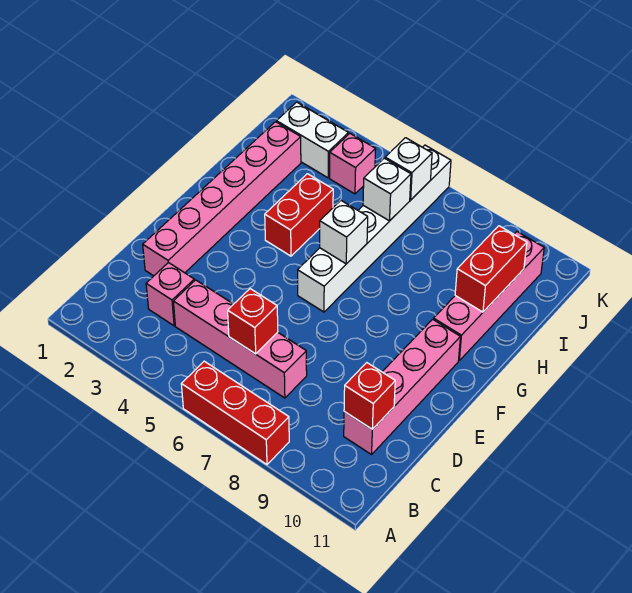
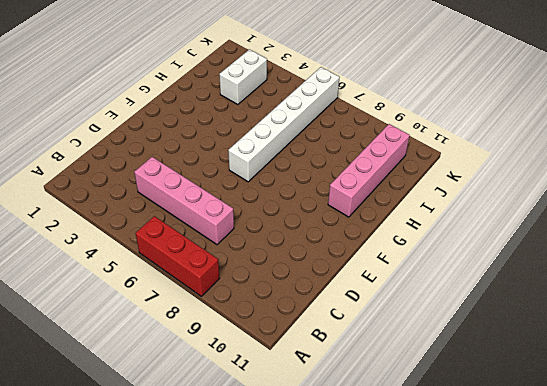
white 1x2 brick [219,49,267,105] -> white 1x2 brick turned to [277,102,349,178]
none -> pink 1x1 brick [146,262,194,326]
none -> pink 1x4 brick [344,319,460,455]
none -> pink 1x6 brick [143,122,301,276]

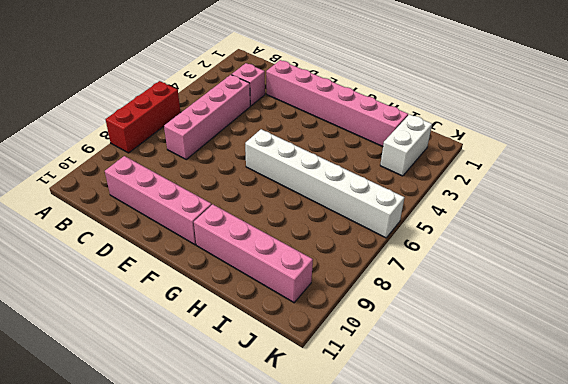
none -> red 1x2 brick [265,174,333,256]
none -> pink 1x1 brick [330,134,376,194]
none -> red 1x1 brick [228,289,278,354]

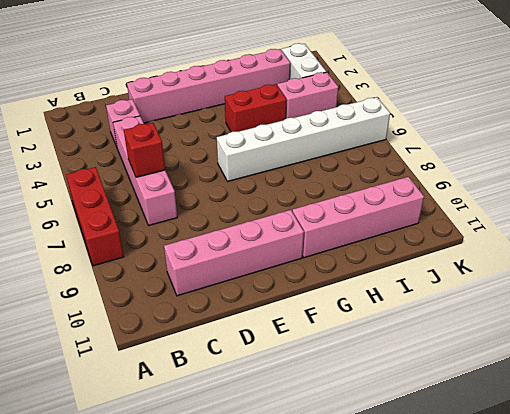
pink 1x2 brick [277,72,338,119] -> pink 1x1 brick [330,134,376,194]
none -> red 1x1 brick [344,363,395,429]
none -> white 1x1 brick [320,201,368,264]
none -> red 1x2 brick [455,226,527,312]

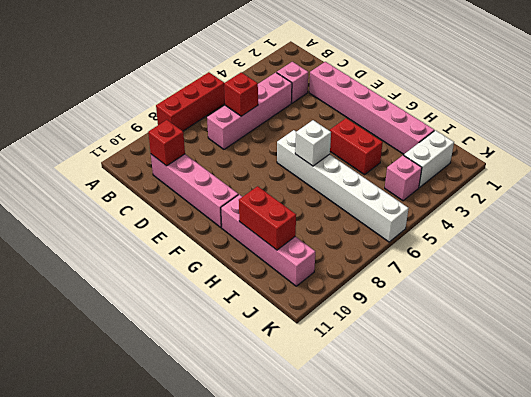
none -> white 1x1 brick [363,158,411,221]
none -> white 1x1 brick [385,138,432,200]

